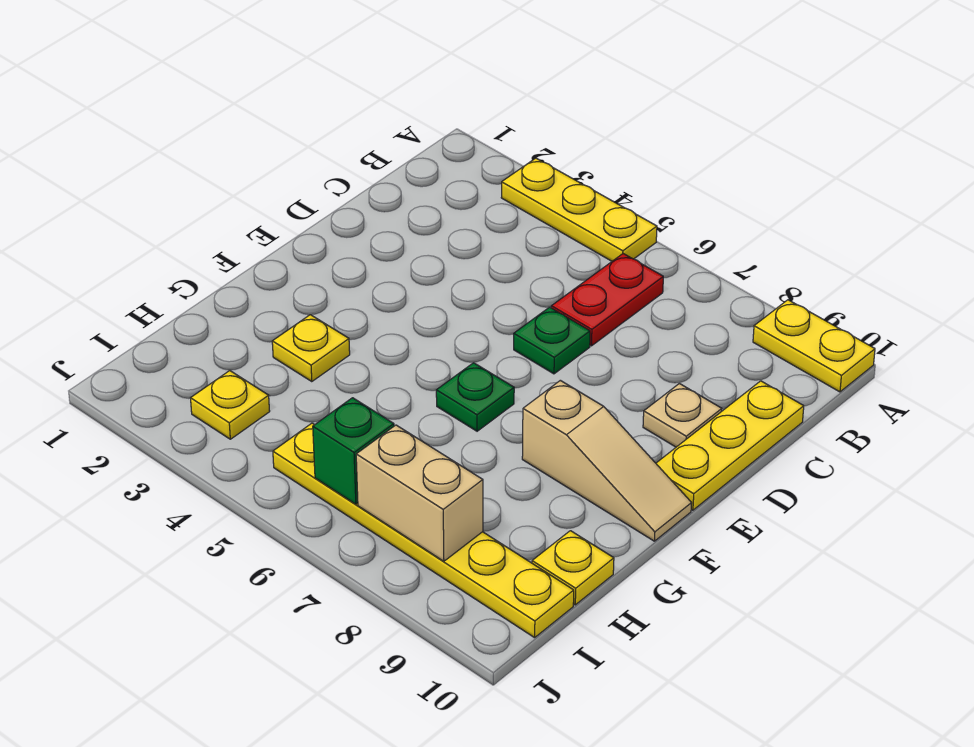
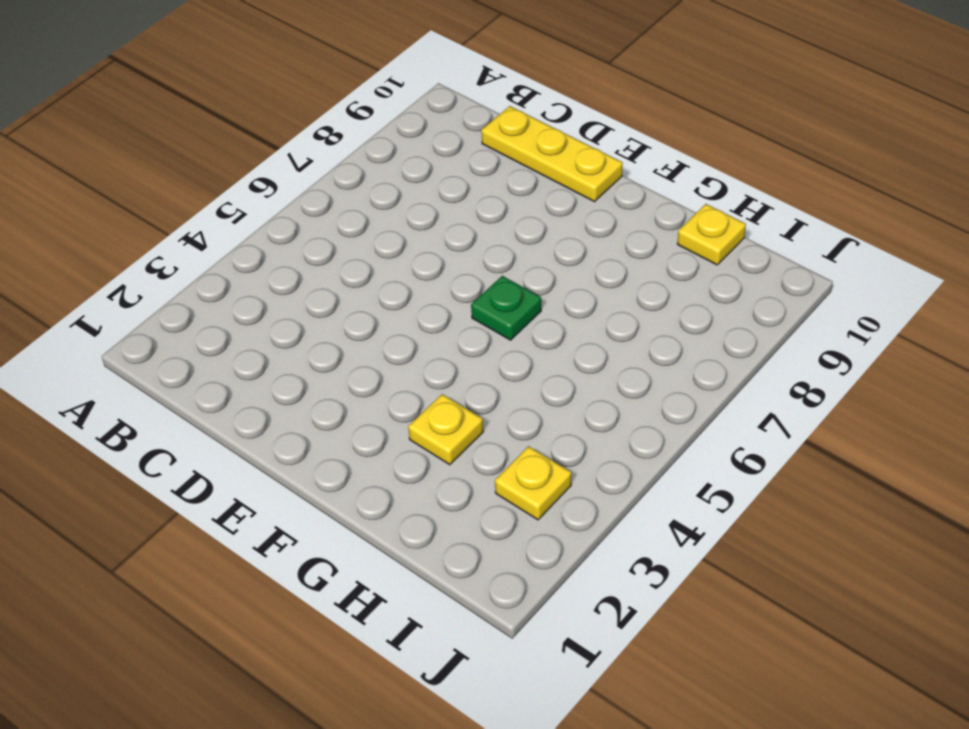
none -> yellow 1x3 plate [501,158,657,261]
none -> yellow 1x2 plate [753,300,875,392]
none -> red 1x2 plate [551,254,663,346]

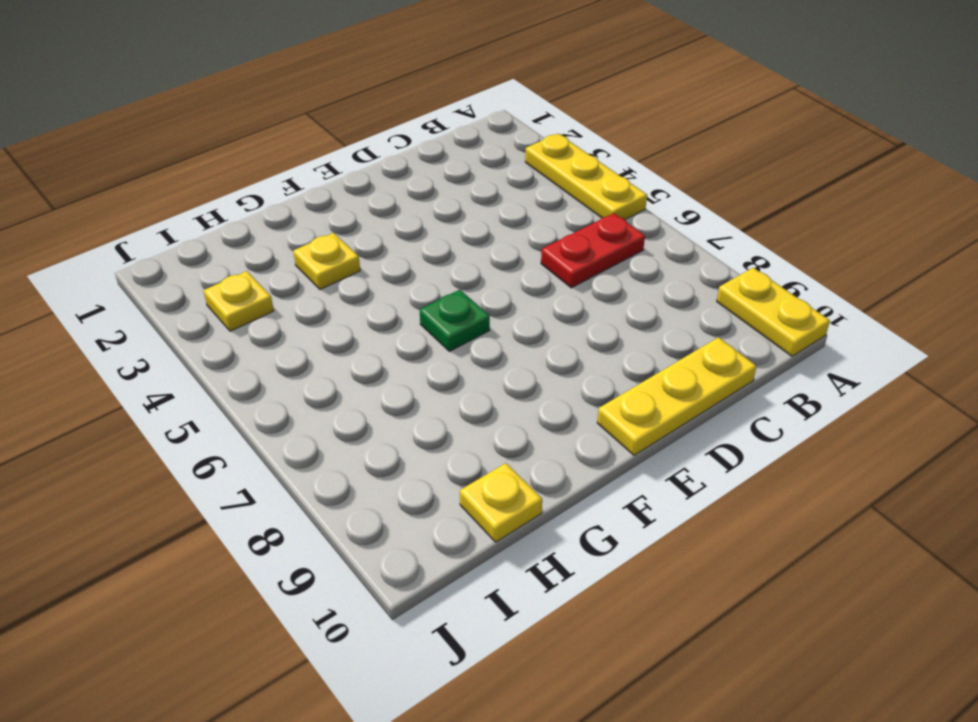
none -> green 1x1 plate [514,307,590,374]
none -> tan 1x1 plate [643,384,722,447]
none -> tan 1x3 slope [522,380,692,541]

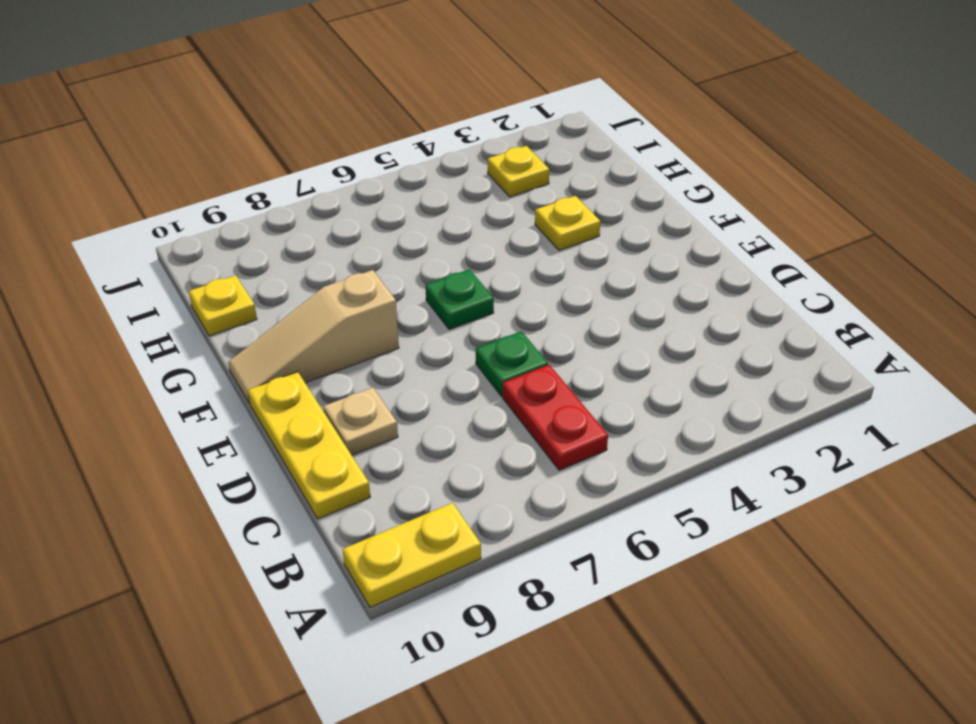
none -> yellow 1x3 plate [501,158,657,261]
none -> yellow 1x6 plate [273,423,574,638]
none -> green 1x1 brick [313,398,394,504]

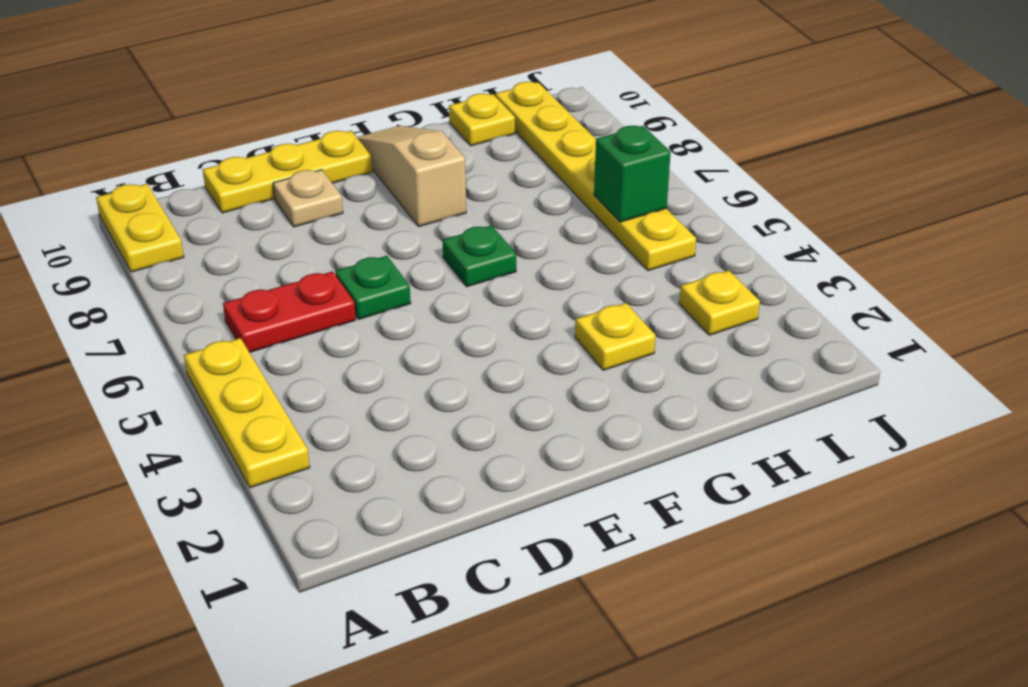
none -> tan 1x2 brick [356,425,483,561]

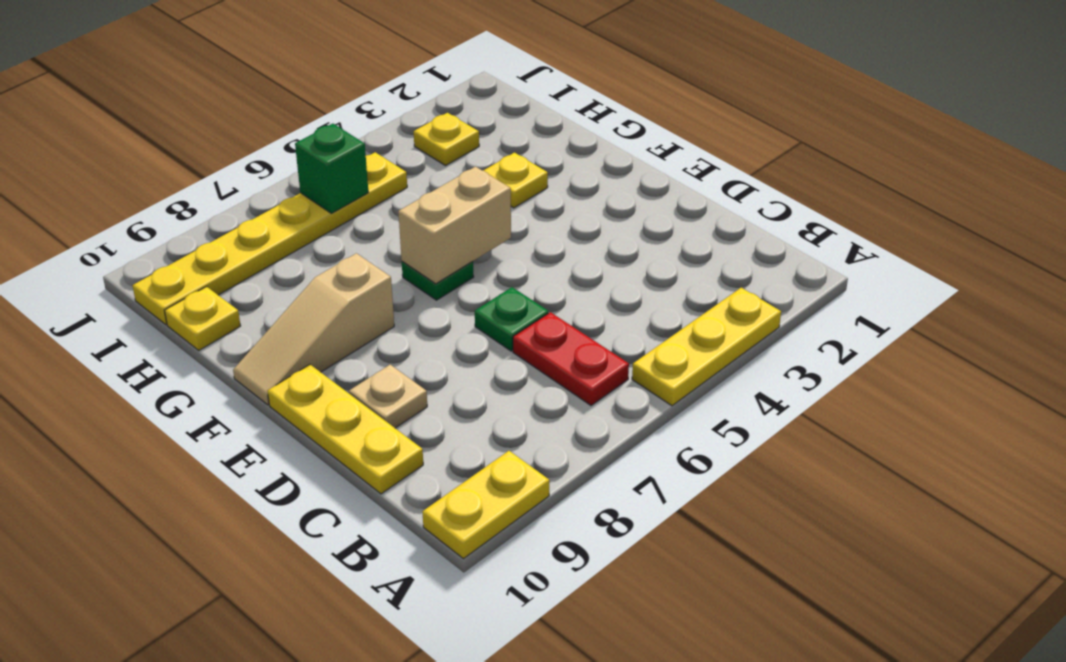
tan 1x2 brick [398,167,511,284] -> tan 1x2 brick moved to [356,425,483,561]

